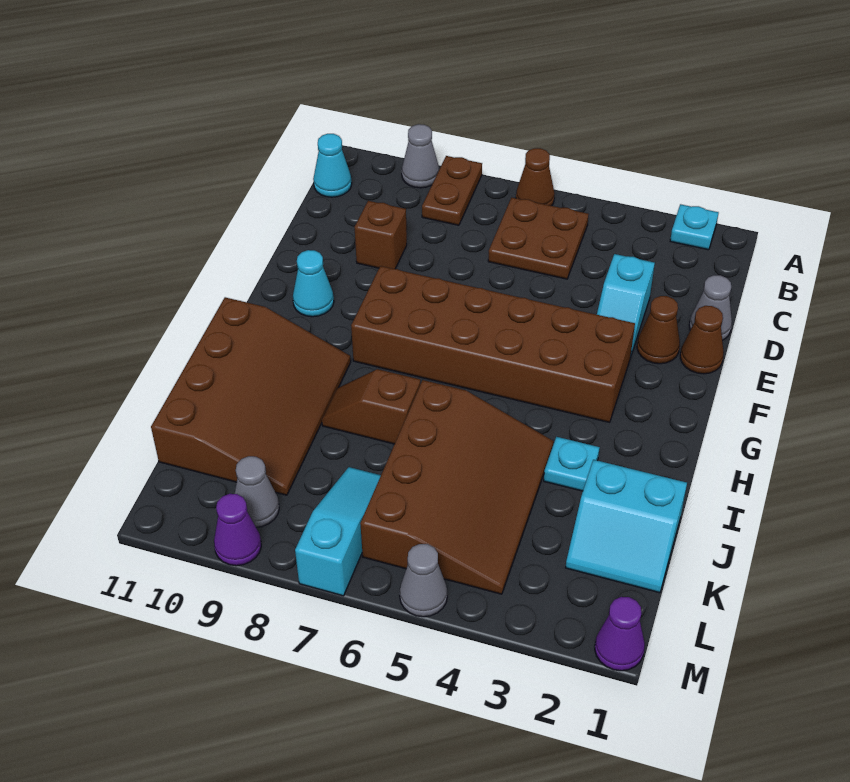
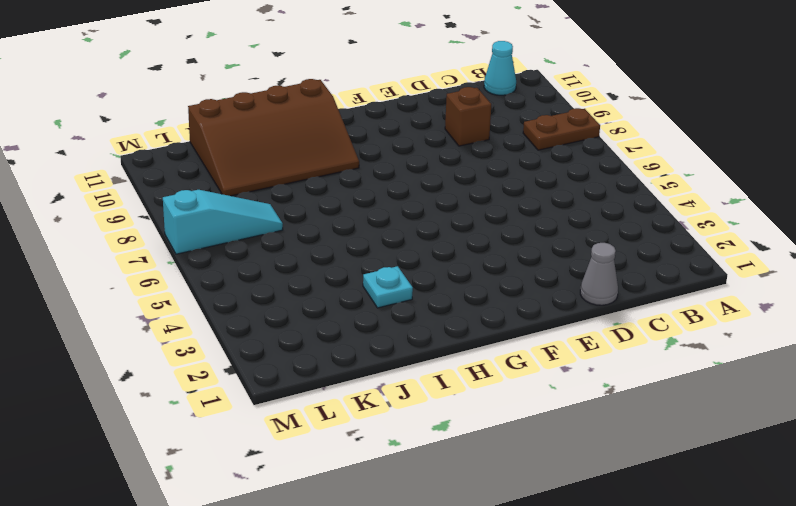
none -> cyan 1x1 plate [670,204,719,250]
none -> brown 1x1 cone [516,148,555,206]
none -> grey 1x1 cone [402,124,439,188]

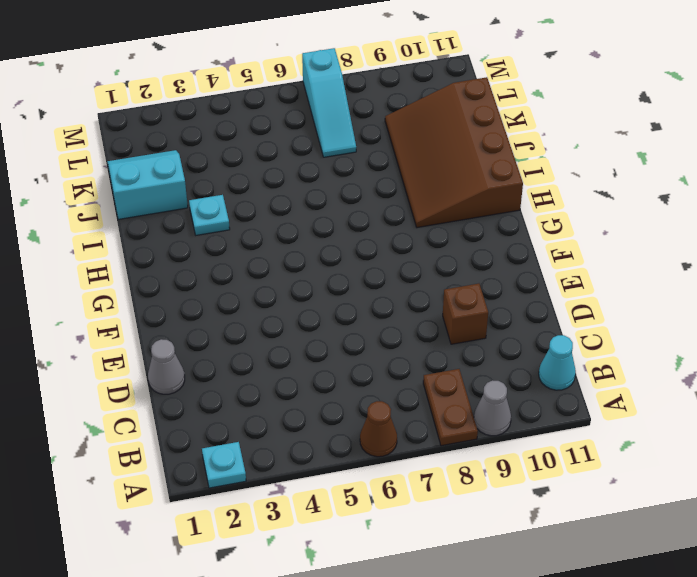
none -> brown 2x2 plate [488,197,589,279]
none -> cyan 1x2 slope [597,254,655,355]
none -> brown 1x1 cone [680,306,724,374]

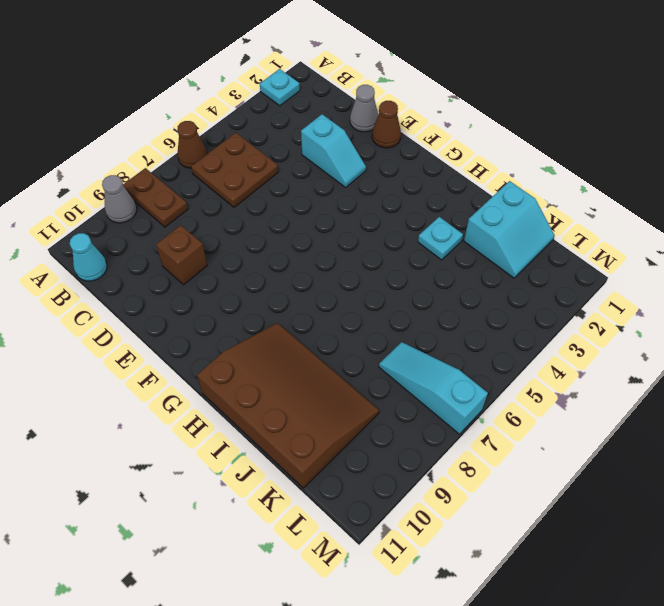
none -> brown 1x1 cone [637,296,680,364]
none -> brown 2x6 brick [351,266,635,422]
none -> cyan 1x1 cone [293,250,334,317]

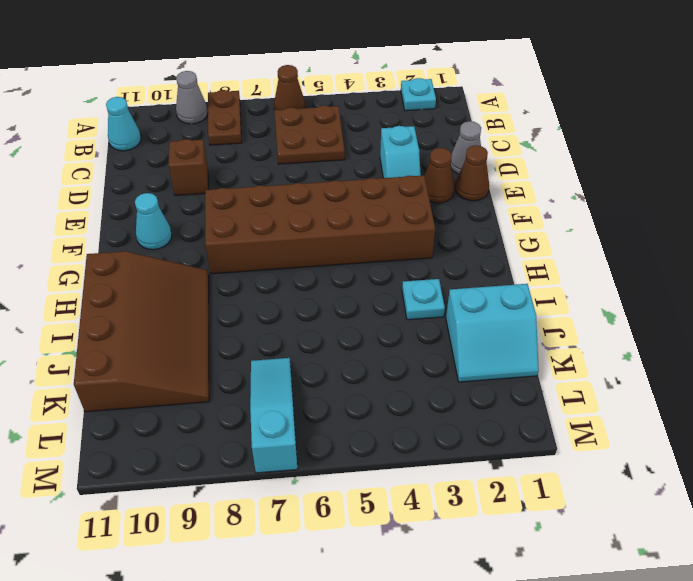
none -> brown 3x4 slope [360,380,554,594]
none -> brown 1x2 slope [322,369,420,444]
none -> grey 1x1 cone [235,456,279,527]

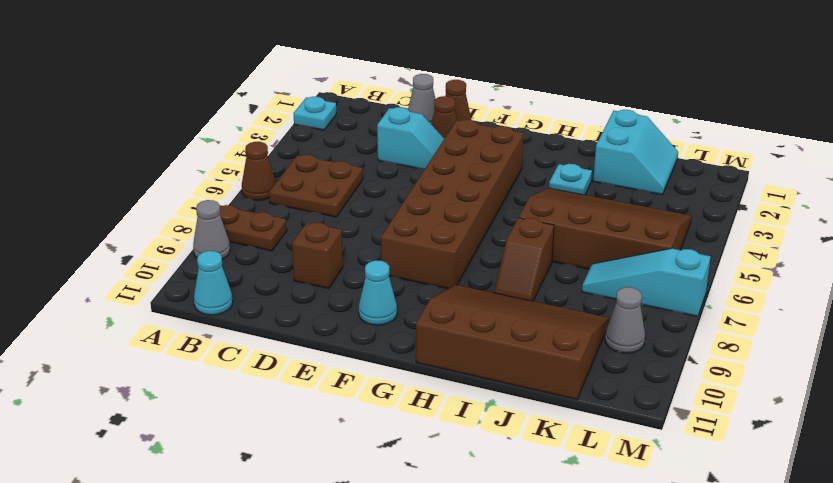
none -> purple 1x1 cone [595,597,645,671]
none -> grey 1x1 cone [400,544,447,617]
none -> purple 1x1 cone [214,494,261,566]

